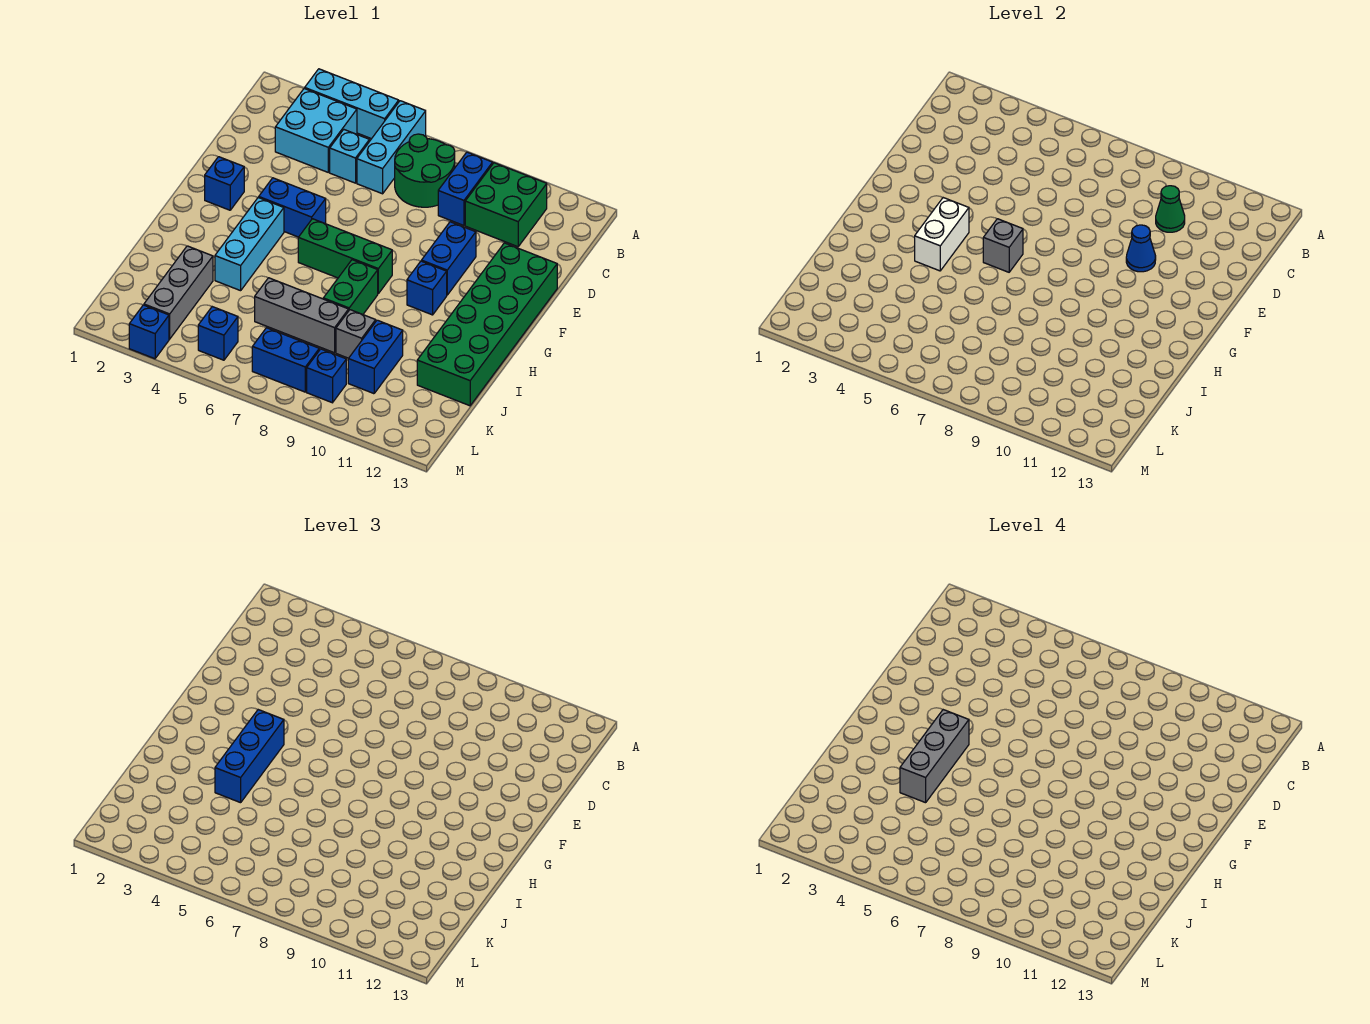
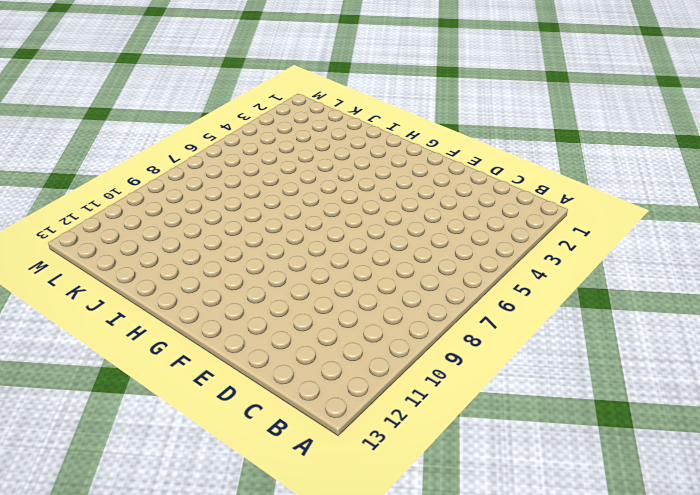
none -> cyan 1x3 brick [305,69,399,139]
none -> cyan 1x3 brick [357,101,426,194]
none -> cyan 2x2 brick [275,88,357,172]

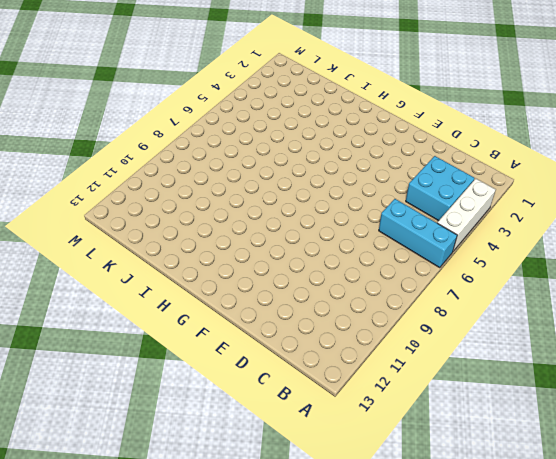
white 1x3 brick [437,179,496,251] -> cyan 1x3 brick [305,69,399,139]
none -> green 2x2 round brick [395,134,455,207]
none -> blue 1x2 brick [438,152,493,226]
none -> green 2x2 brick [465,163,547,247]

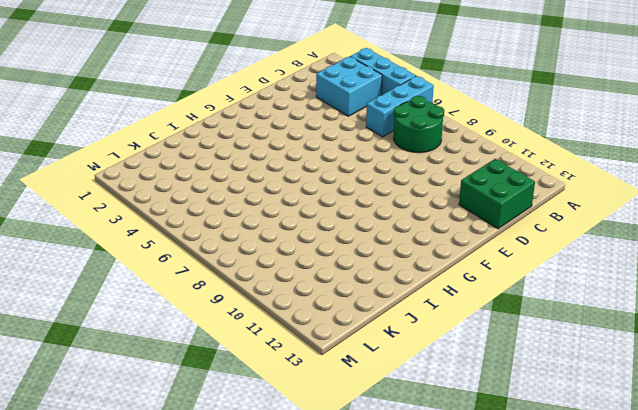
green 2x2 brick [459,159,535,229] -> green 2x2 brick moved to [465,163,547,247]
none -> blue 1x2 brick [438,152,493,226]
none -> cyan 1x1 brick [330,130,369,183]
none -> blue 1x2 brick [422,222,476,295]

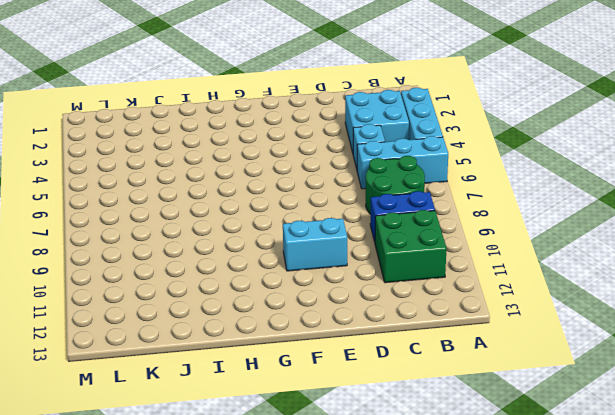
cyan 1x2 brick [283,218,347,271] -> blue 1x2 brick [422,222,476,295]
none -> green 2x6 brick [417,243,557,406]
none -> blue 1x1 brick [205,157,244,210]
none -> blue 1x2 brick [259,178,326,237]

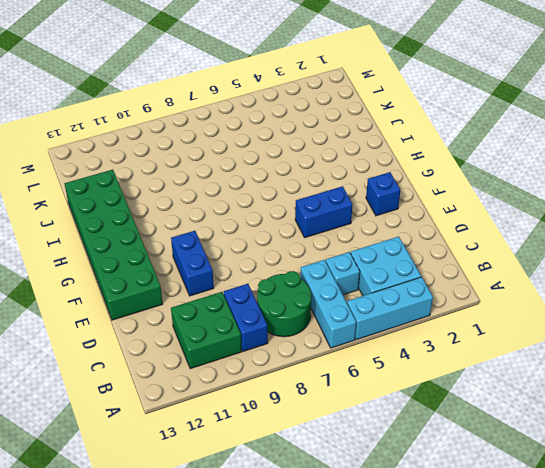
none -> cyan 1x3 brick [215,197,284,291]
none -> green 1x3 brick [298,219,392,293]
none -> blue 1x1 brick [407,261,447,315]

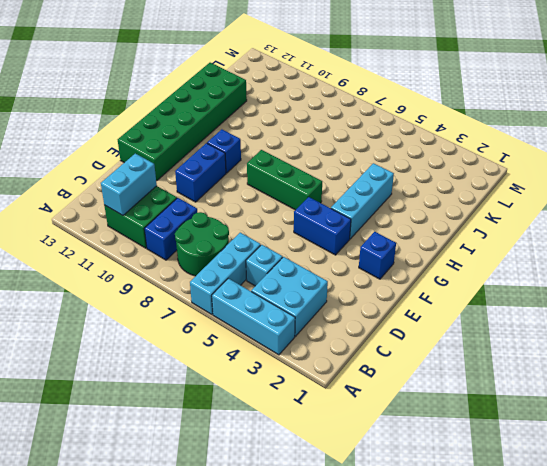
cyan 1x2 brick [101,153,157,216] -> none
none -> green 1x2 brick [323,260,378,314]
none -> grey 1x3 brick [144,246,213,339]
none -> grey 1x3 brick [255,278,349,353]

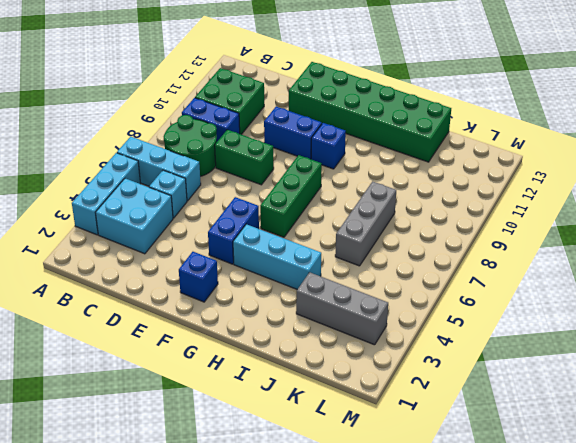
green 1x2 brick [215,130,274,185] -> green 1x2 brick moved to [323,260,378,314]
none -> grey 1x1 brick [336,310,376,358]
none -> blue 1x2 brick [348,320,403,394]
none -> blue 1x1 brick [198,307,238,360]

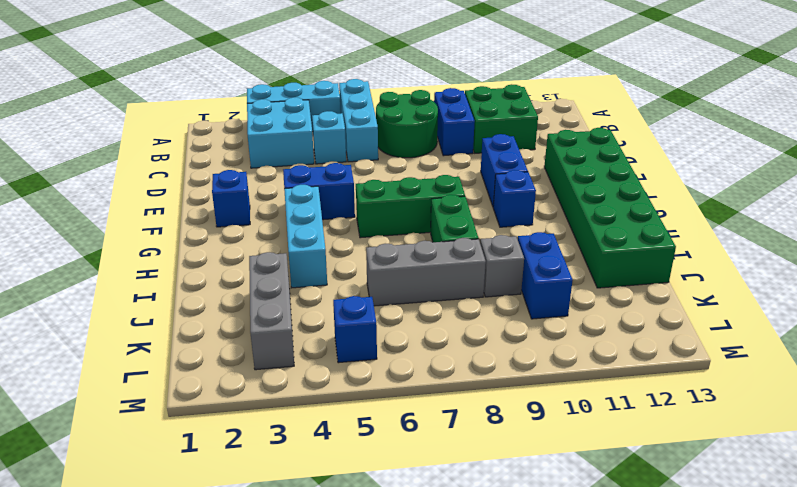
none -> blue 1x2 brick [252,328,319,392]
none -> blue 1x1 brick [307,349,346,403]
none -> blue 1x1 brick [129,305,169,359]

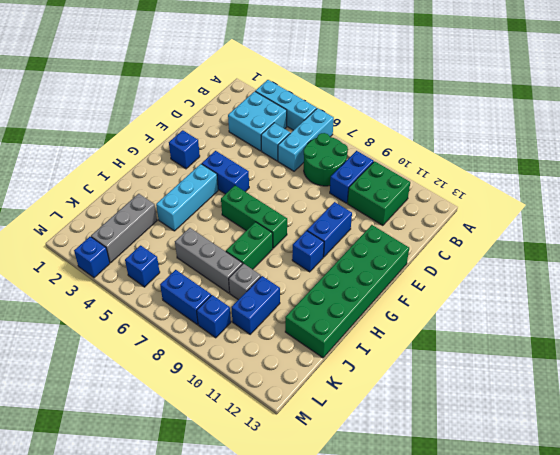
none -> green 1x1 cone [1156,186,1185,232]
none -> blue 1x1 cone [1126,225,1156,272]
none -> white 1x2 brick [915,198,969,271]

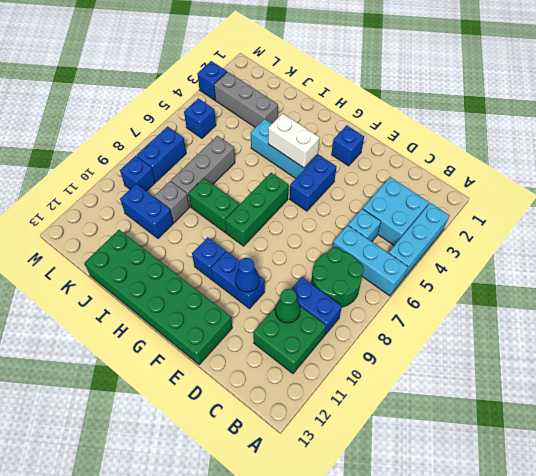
none -> grey 1x1 brick [983,219,1023,272]
none -> blue 1x3 brick [215,710,284,803]
none -> grey 1x3 brick [900,710,969,803]

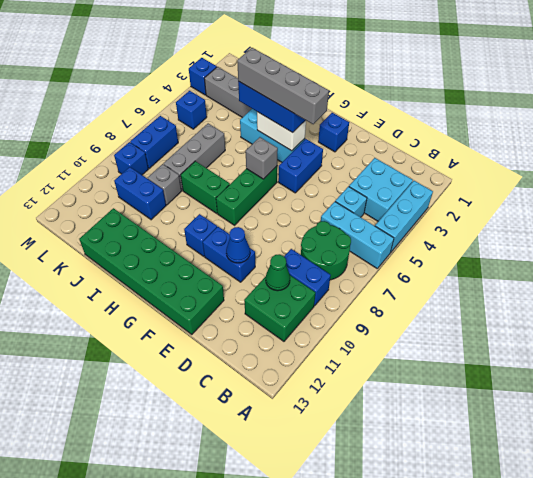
grey 1x4 brick [237,48,329,124] -> grey 1x3 brick [900,710,969,803]

